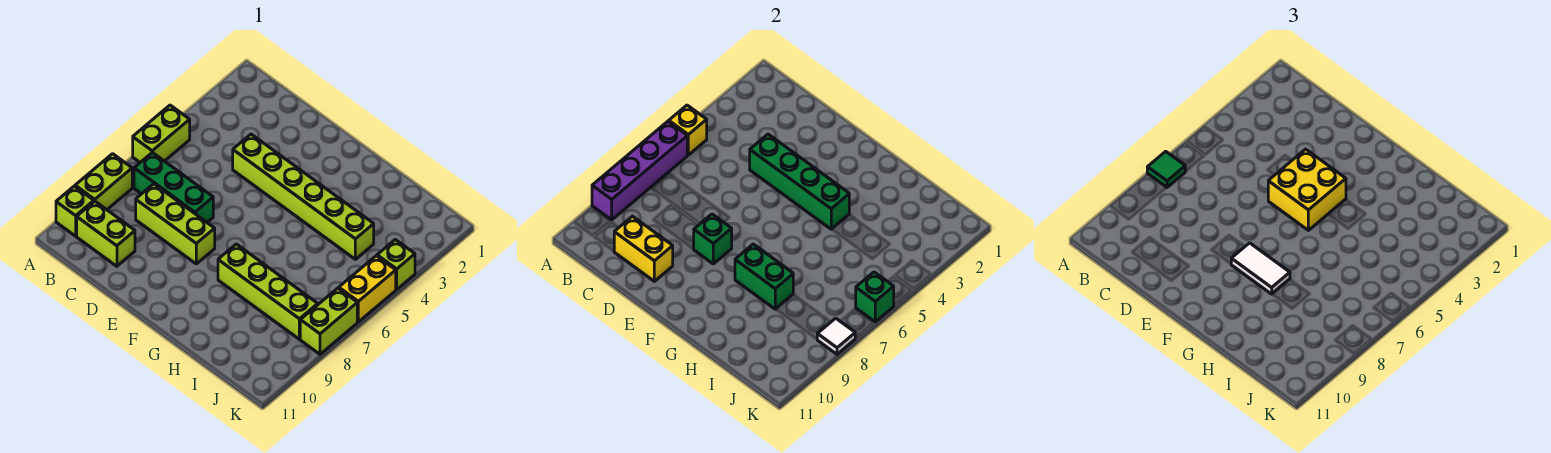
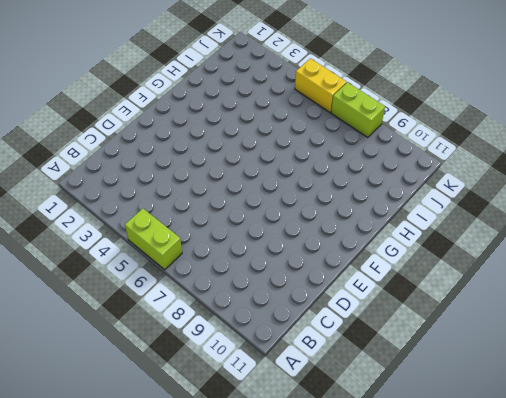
none -> lime 1x2 brick [75,154,132,210]
none -> lime 1x1 brick [56,186,94,236]
none -> green 1x3 brick [134,153,213,222]

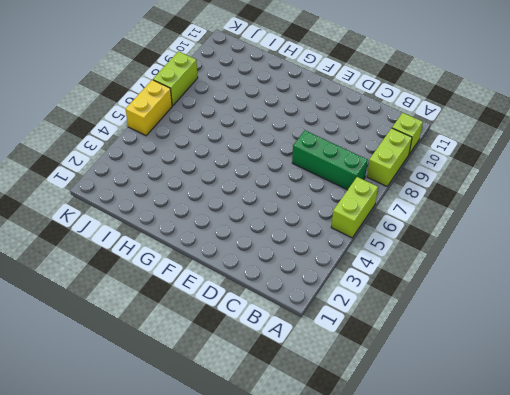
none -> lime 1x2 brick [77,201,135,266]
none -> lime 1x3 brick [136,184,215,264]
none -> lime 1x6 brick [233,134,374,259]

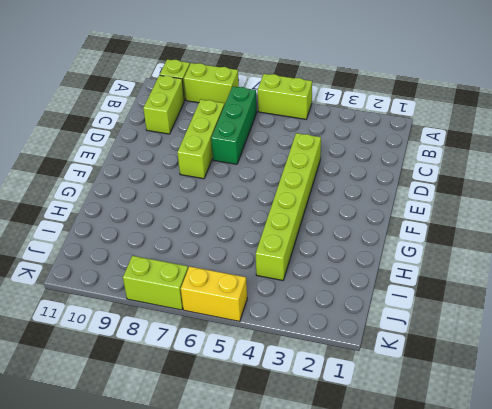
none -> lime 1x4 brick [218,244,318,339]
none -> lime 1x1 brick [377,239,415,289]
none -> yellow 1x1 brick [669,105,707,155]

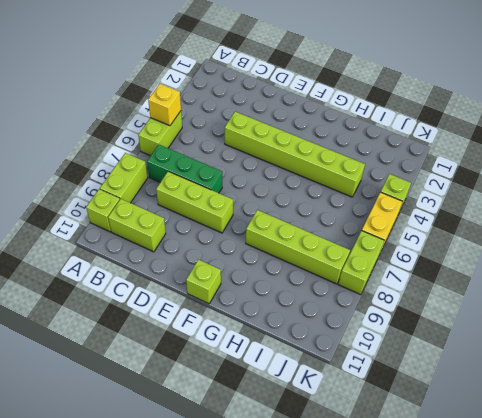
lime 1x1 brick [186,260,221,304] -> none
none -> purple 1x4 brick [592,121,687,220]
none -> yellow 1x2 brick [614,216,673,281]
none -> green 1x4 brick [750,134,849,229]

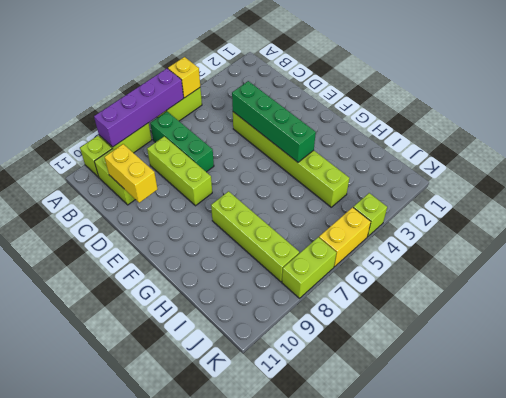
none -> green 1x1 brick [694,214,732,264]
none -> green 1x2 brick [735,244,793,309]
none -> green 1x1 brick [856,272,894,322]

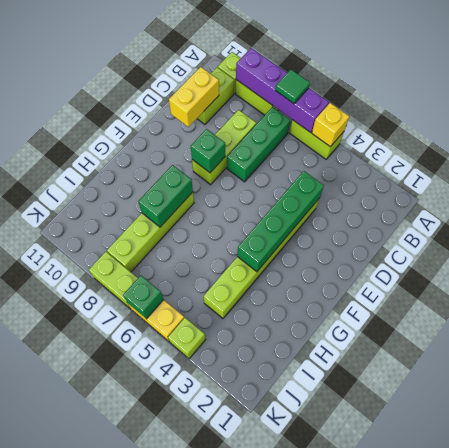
none -> white 1x1 tile [817,318,855,354]
none -> yellow 2x2 brick [1268,149,1346,230]
none -> white 1x2 tile [1231,243,1290,294]

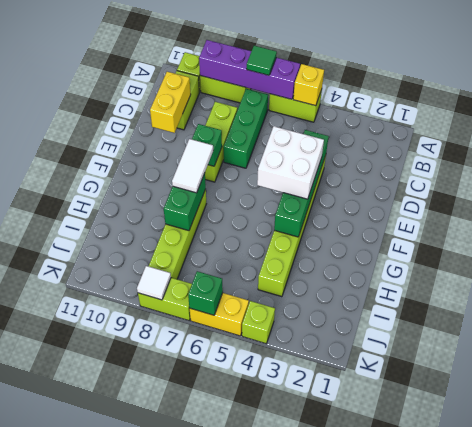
white 2x2 brick [257,126,324,199] -> yellow 2x2 brick [1268,149,1346,230]

